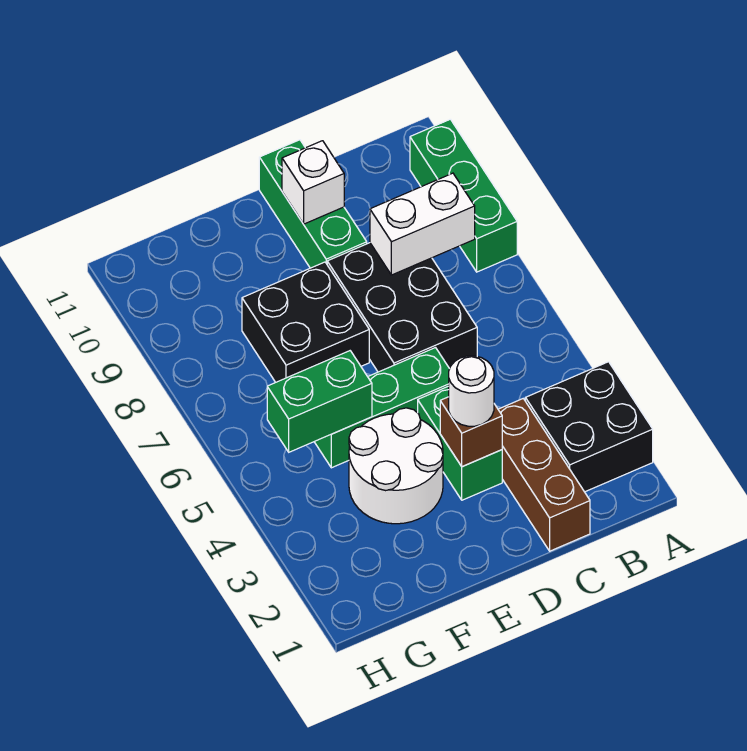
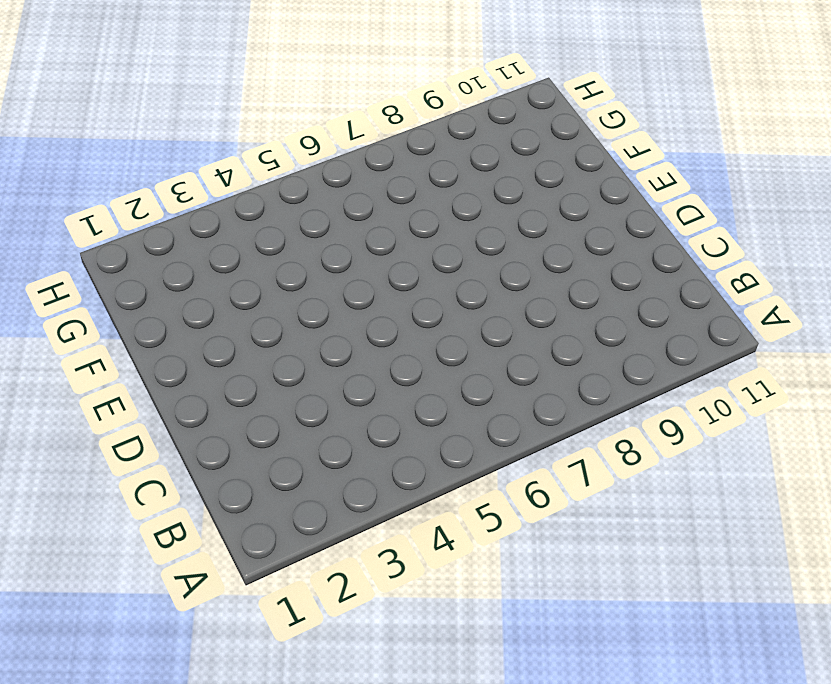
none -> black 2x2 brick [525,362,653,492]
none -> green 1x3 brick [410,119,517,272]
none -> brown 1x3 brick [498,399,590,551]

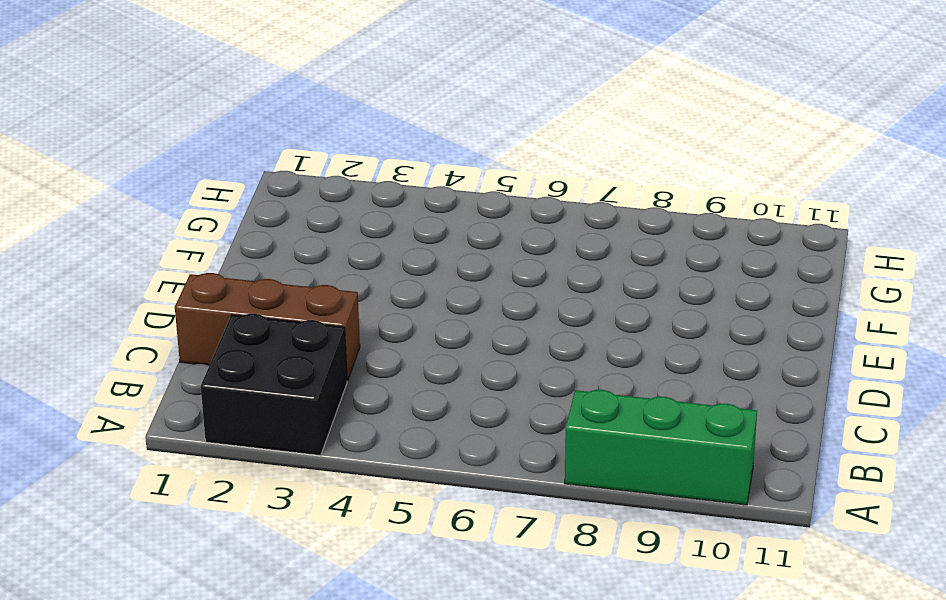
none -> black 2x3 brick [327,243,477,372]
none -> green 1x2 brick [418,386,502,500]
none -> green 1x3 brick [314,348,450,468]

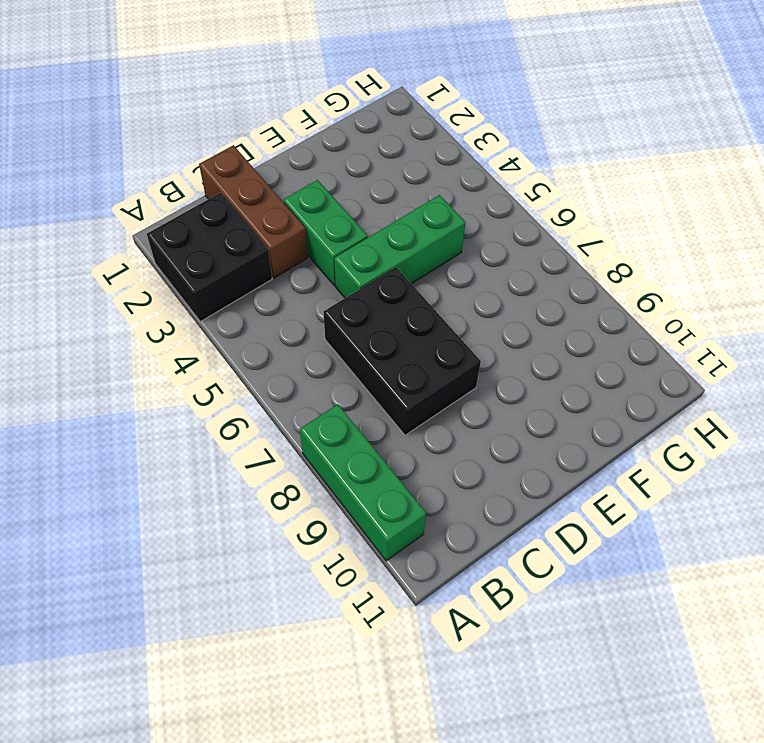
none -> green 1x3 brick [259,140,367,268]
none -> white 2x2 round brick [349,408,443,524]
none -> black 2x2 brick [242,262,369,382]

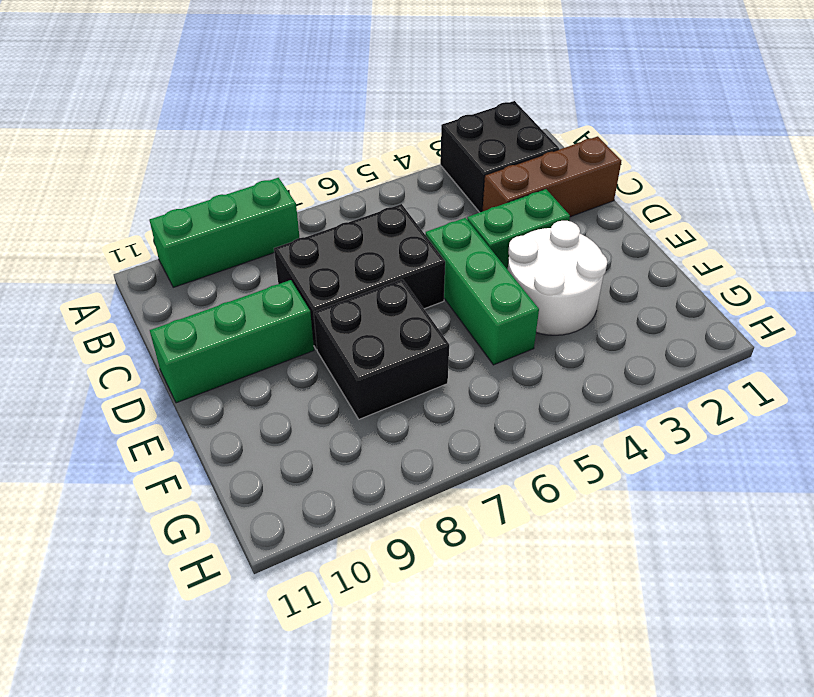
none -> white 1x2 brick [370,173,475,275]
none -> brown 1x1 brick [440,397,502,467]
none -> white 1x1 brick [282,141,344,224]

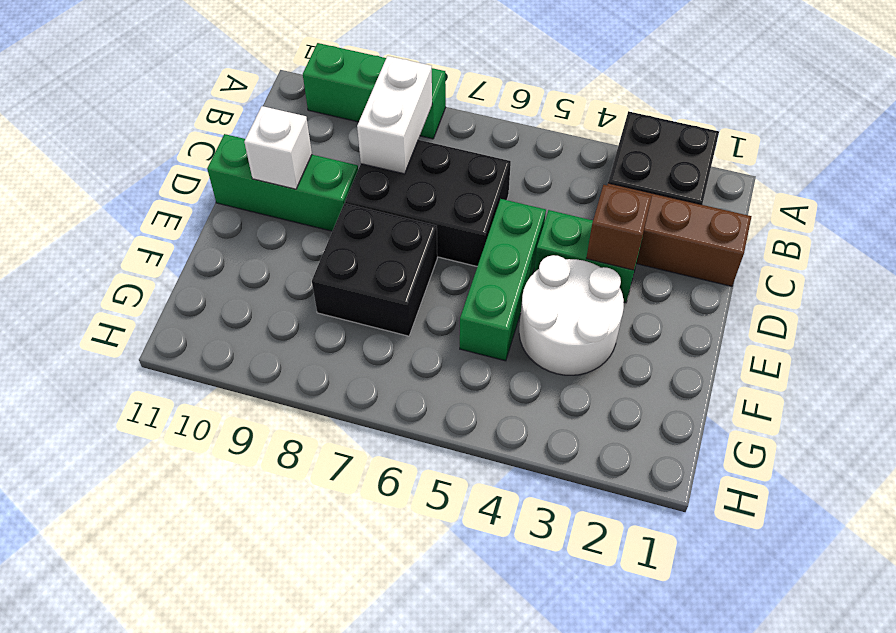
none -> green 1x2 brick [267,351,372,452]
none -> white 1x1 round brick [449,356,494,426]

